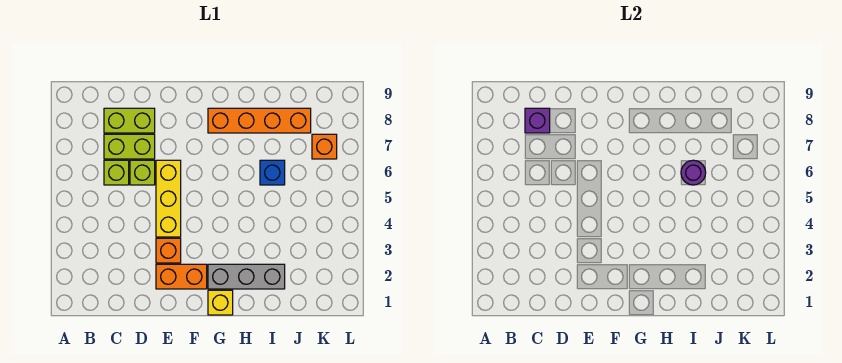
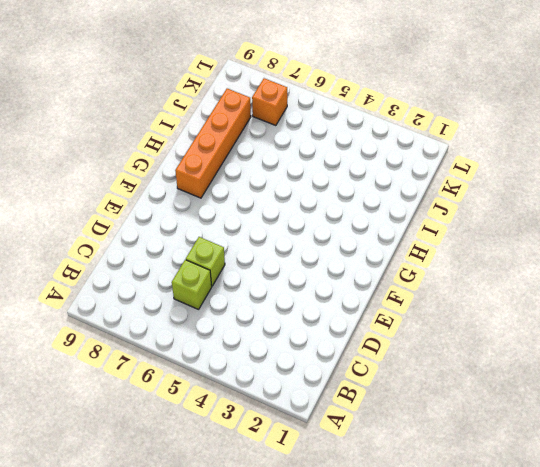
none -> lime 1x2 brick [104,134,155,159]
none -> lime 1x2 brick [104,108,155,133]
none -> orange 1x2 brick [156,264,207,289]

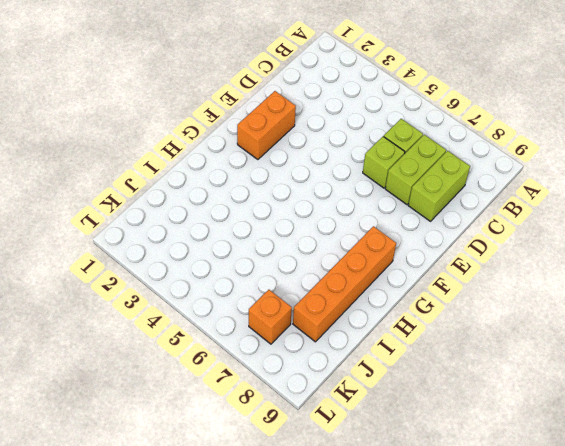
none -> orange 1x1 brick [156,238,181,263]
none -> yellow 1x3 brick [156,160,181,237]
none -> yellow 1x1 brick [208,290,233,315]

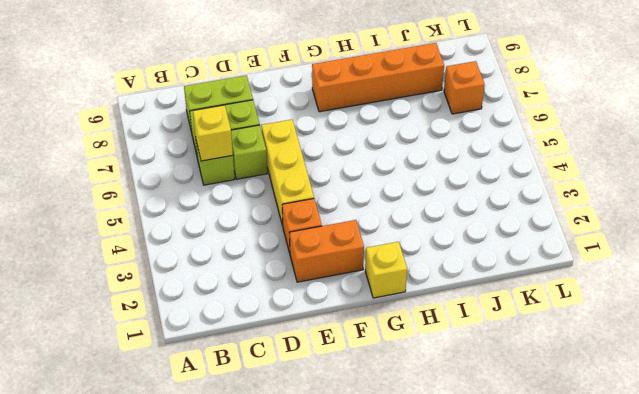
yellow 1x1 brick [193,105,233,161] -> none
none -> grey 1x3 brick [208,264,285,289]
none -> blue 1x1 brick [260,160,285,185]
none -> purple 1x1 brick [525,108,550,133]

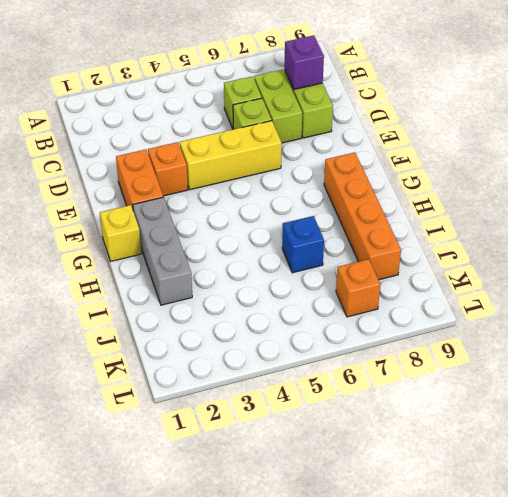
none -> purple 1x1 round brick [681,160,706,185]

